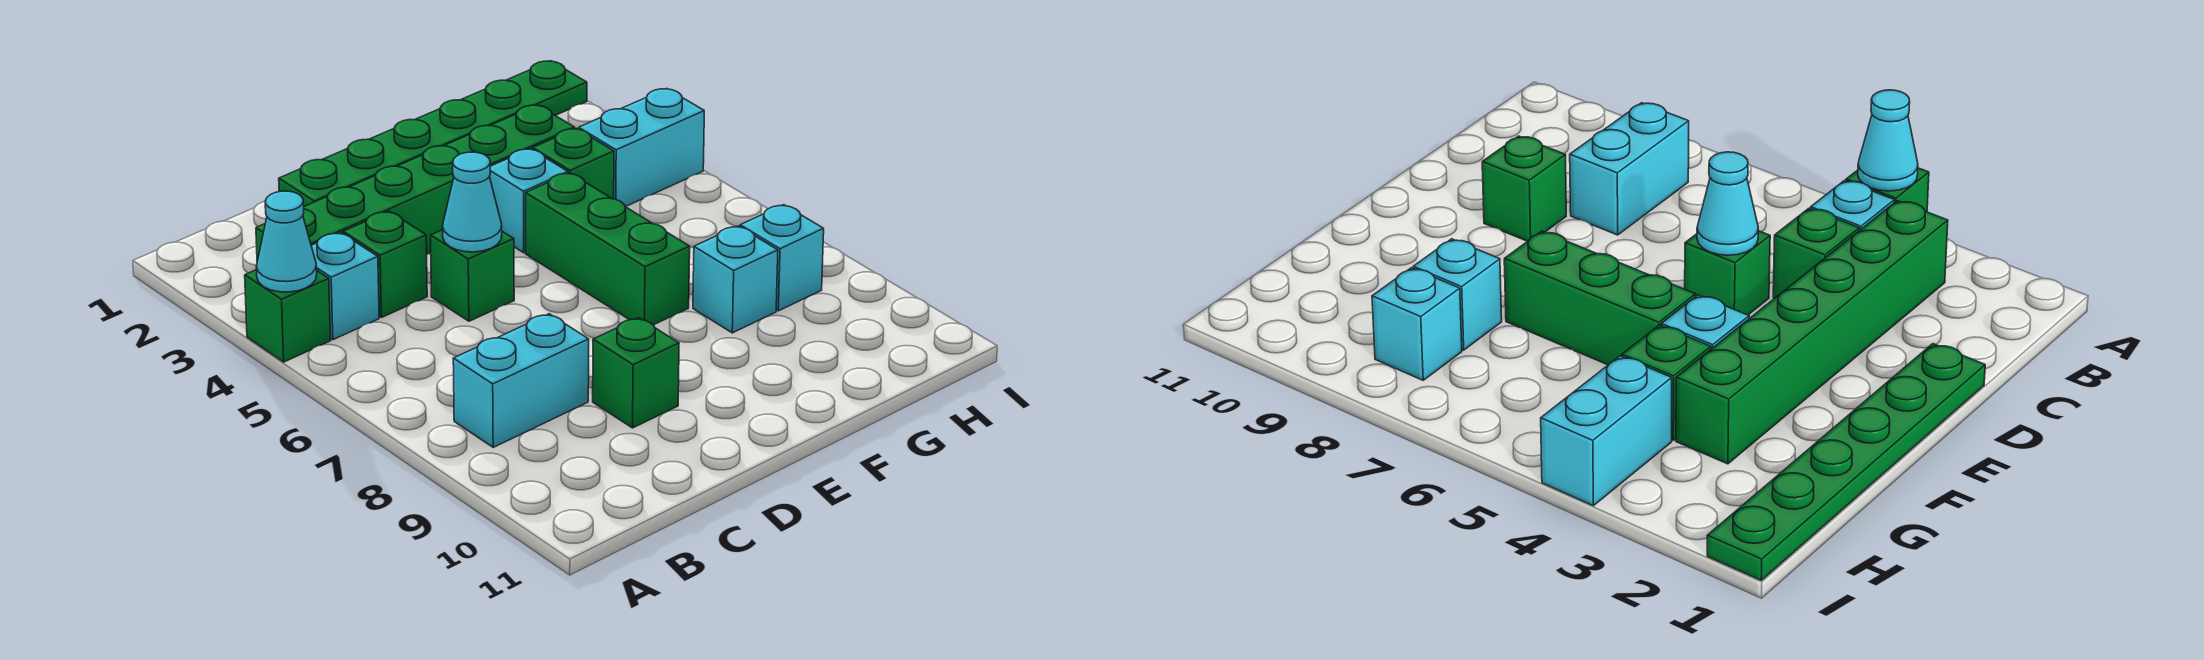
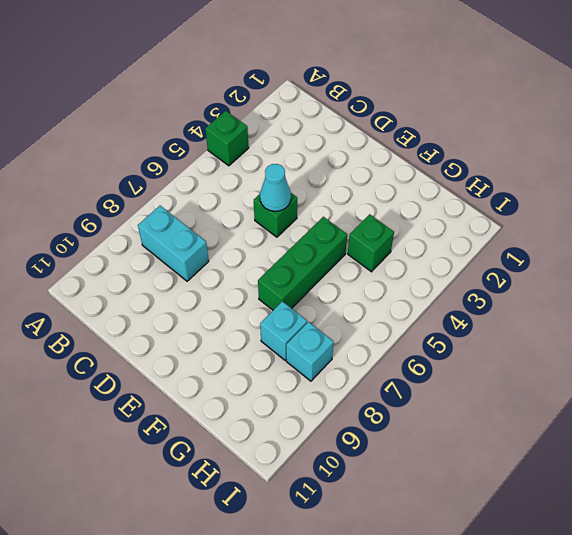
none -> green 1x6 brick [256,105,575,261]
none -> cyan 1x1 brick [311,232,379,340]
none -> green 1x1 brick [343,211,427,317]

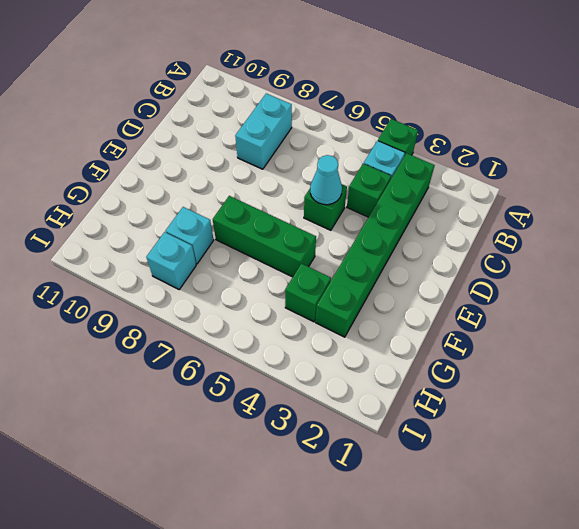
none -> green 1x6 plate [279,61,587,206]
none -> green 1x1 brick [593,318,679,428]
none -> cyan 1x1 brick [490,149,568,253]

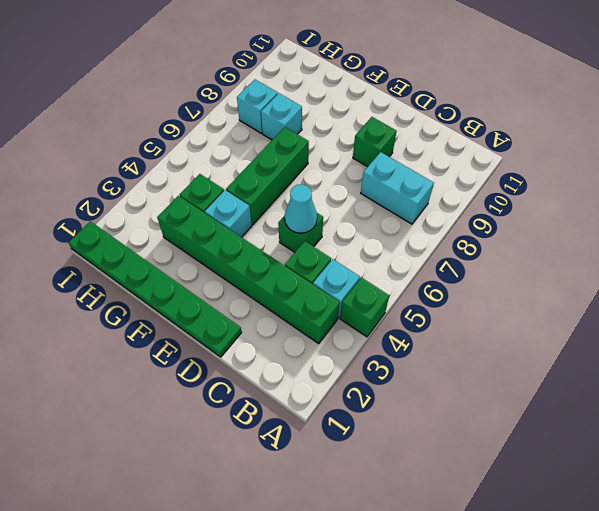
none -> cyan 1x2 brick [579,89,704,207]
none -> cyan 1x1 cone [256,191,317,292]

